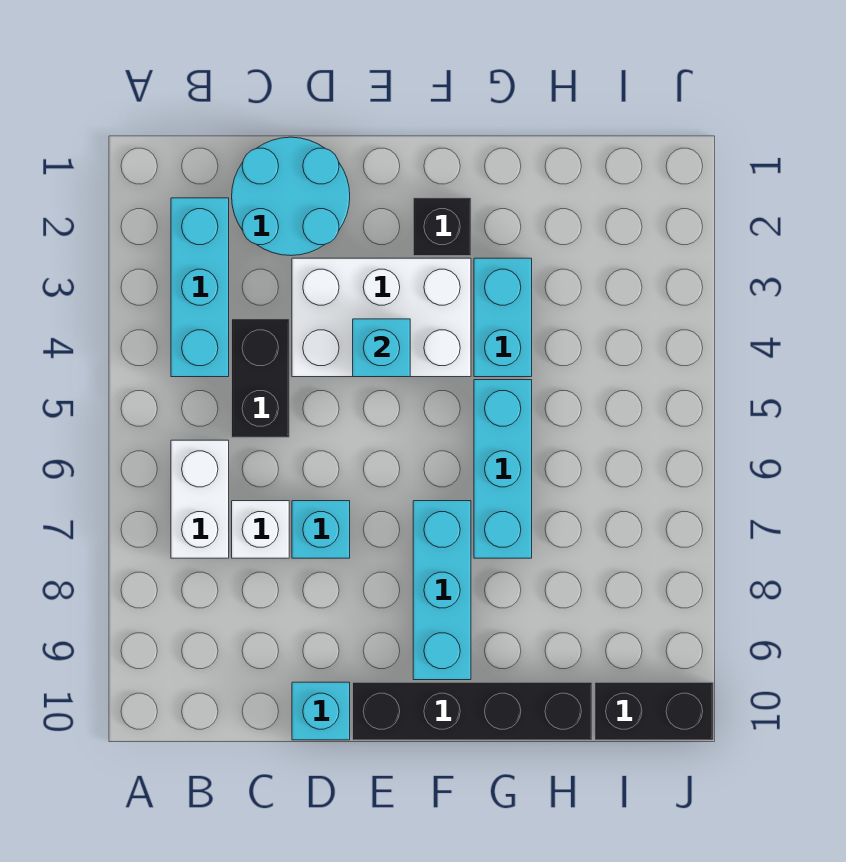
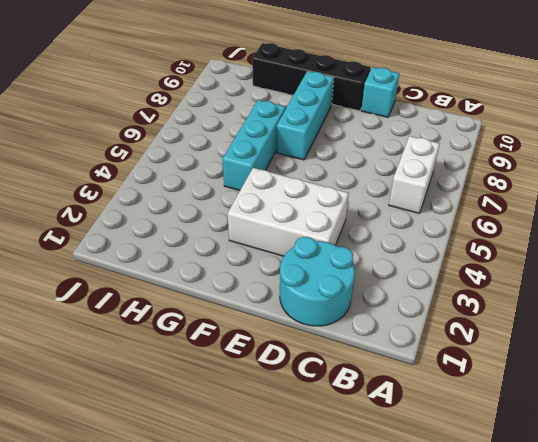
none -> cyan 1x3 brick [171,198,229,377]
none -> black 1x2 brick [232,319,289,437]
none -> white 1x1 brick [232,501,289,558]

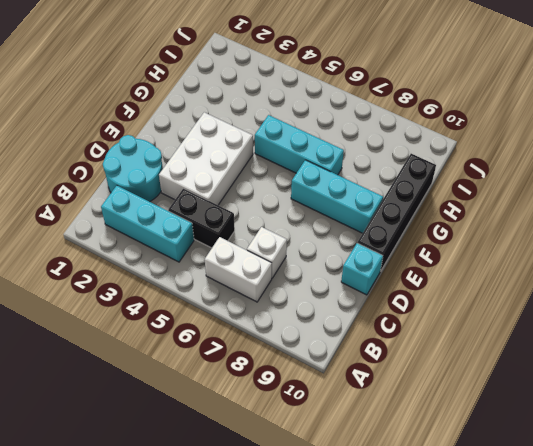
none -> cyan 1x1 brick [292,501,350,558]
none -> black 1x1 brick [413,198,471,256]
none -> cyan 1x2 brick [474,258,532,377]

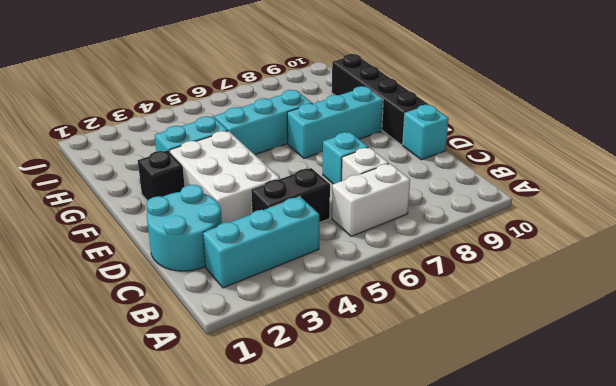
none -> black 1x2 brick [595,682,713,740]
none -> cyan 1x1 brick [353,319,410,377]

